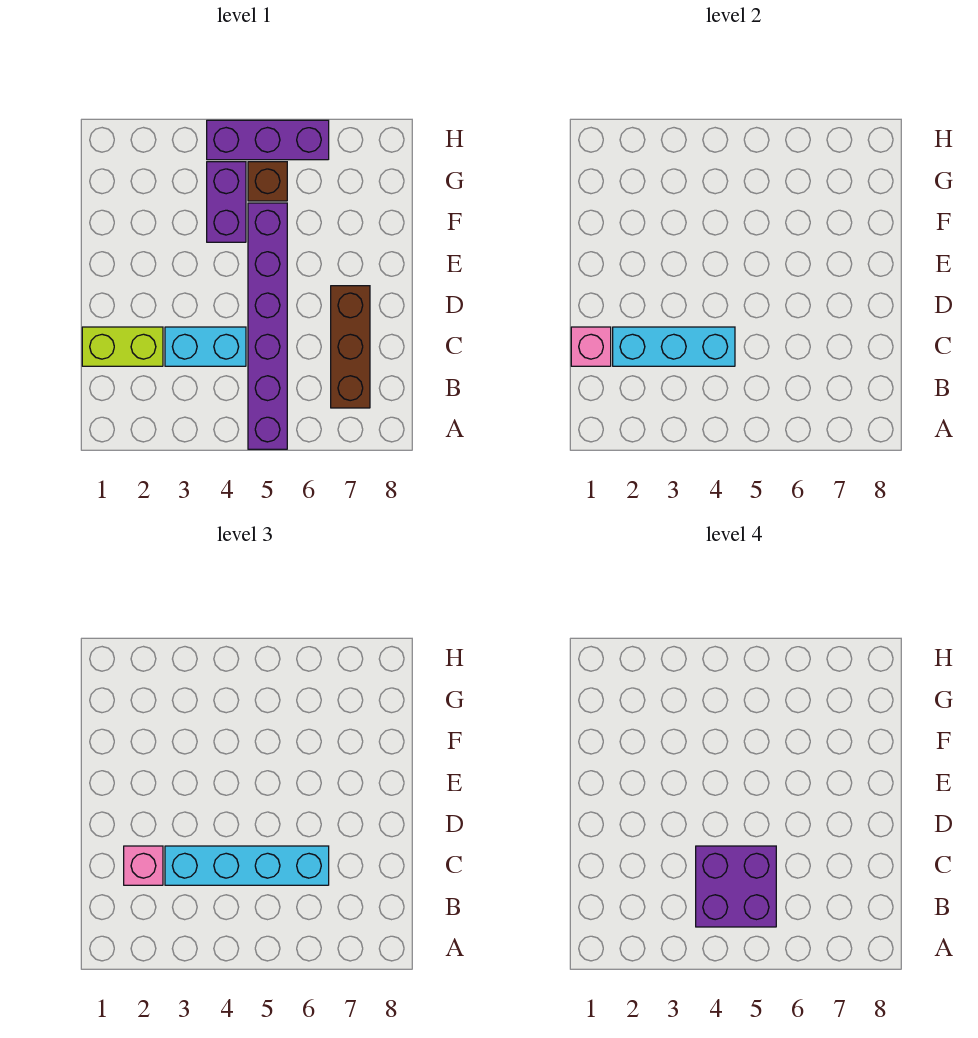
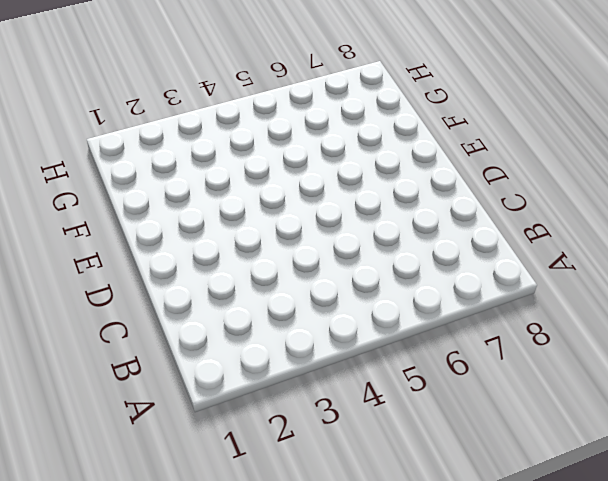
none -> purple 1x6 brick [248,203,287,449]
none -> brown 1x3 brick [331,286,370,408]
none -> lime 1x2 brick [82,327,163,366]

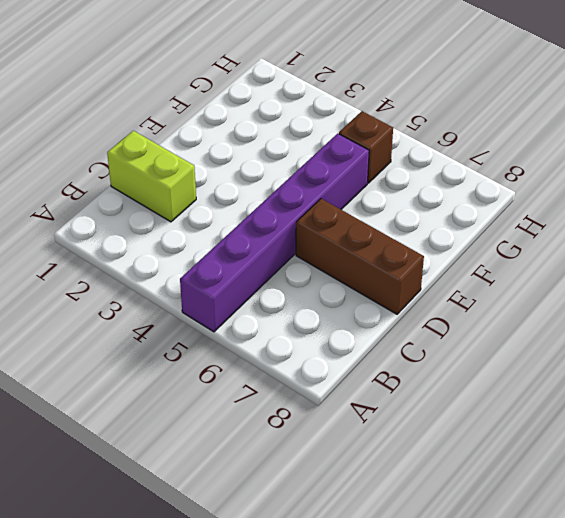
brown 1x3 brick [296,199,424,314] -> brown 1x3 brick turned to [331,286,370,408]
none -> cyan 1x2 brick [165,327,246,366]
none -> purple 1x2 brick [207,162,246,242]
none -> purple 1x3 brick [207,120,329,160]

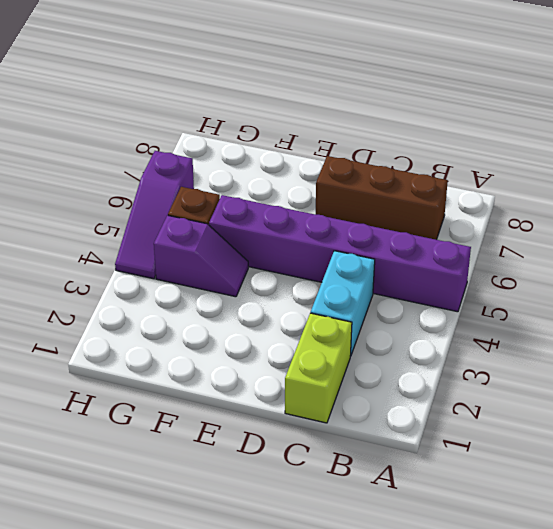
purple 1x2 slope [154,215,248,297] -> purple 1x2 brick [207,162,246,242]
purple 1x3 slope [115,151,194,279] -> purple 1x3 brick [207,120,329,160]
none -> pink 1x1 brick [571,327,611,366]
none -> cyan 1x3 brick [613,327,735,366]
none -> pink 1x1 brick [124,846,163,885]

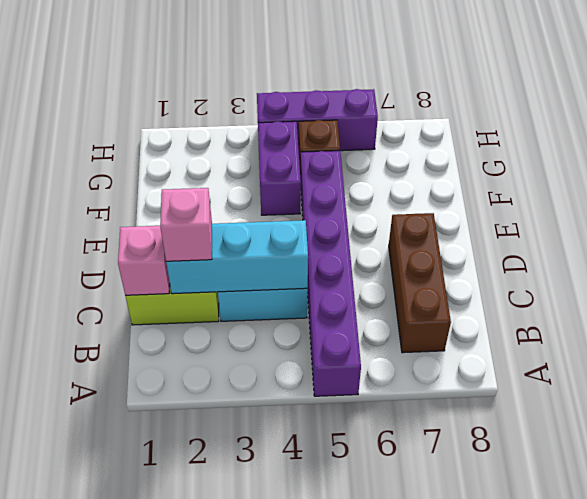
none -> cyan 1x4 brick [165,846,329,885]
none -> purple 2x2 brick [696,846,776,927]

